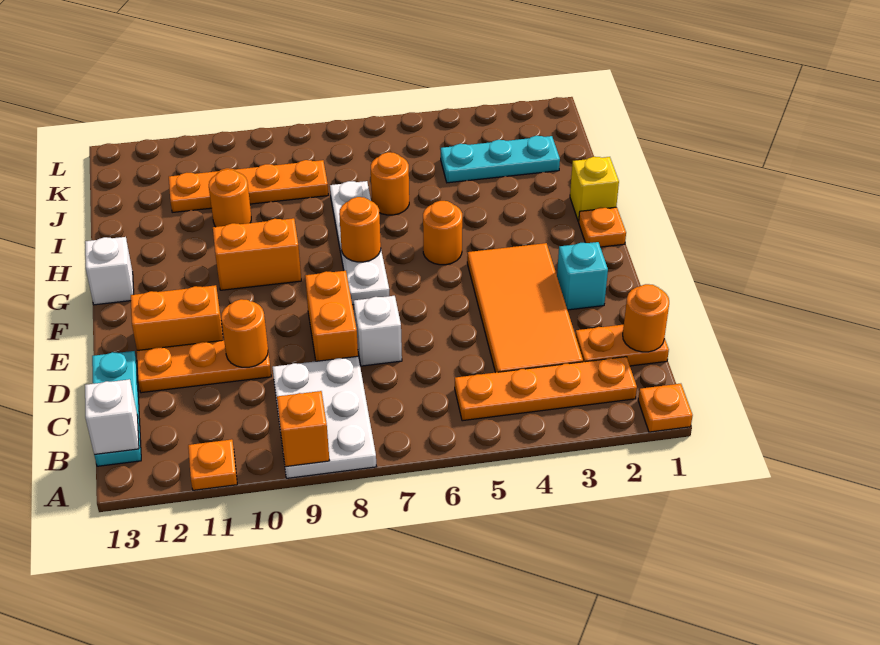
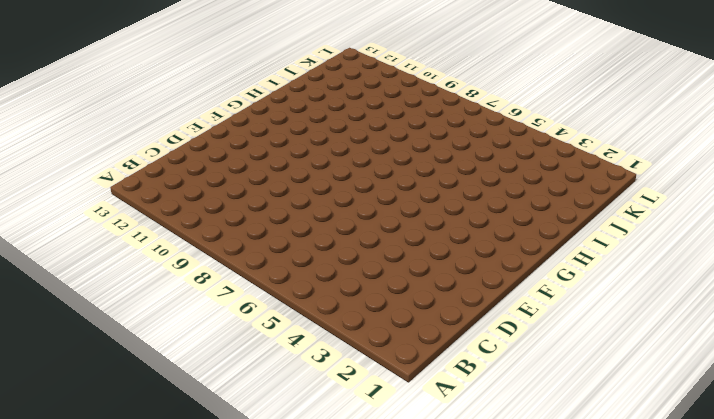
none -> orange 1x1 plate [638,384,693,432]
none -> white 2x3 plate [272,356,377,478]
none -> orange 1x1 plate [188,439,237,490]

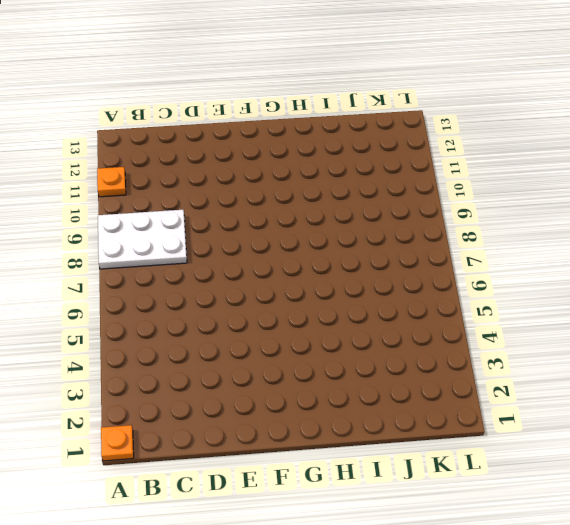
none -> orange 1x4 plate [455,357,637,421]
none -> cyan 1x3 plate [92,351,141,466]
none -> orange 1x2 plate [575,325,669,366]

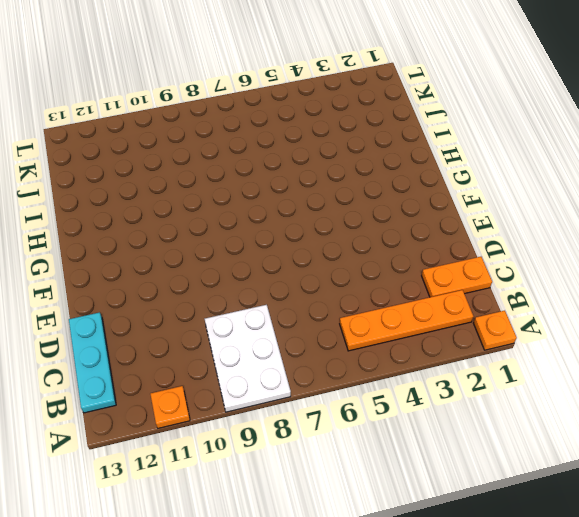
none -> orange 2x4 tile [467,243,583,373]
none -> white 1x1 brick [354,296,402,366]
none -> orange 1x2 brick [305,271,358,361]

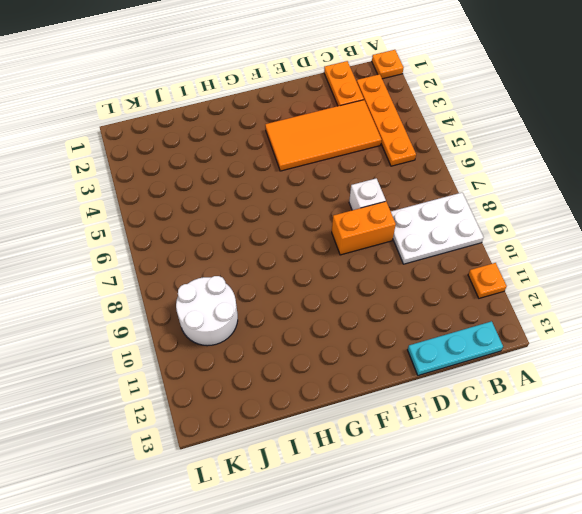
white 2x2 round brick [176,276,238,346] -> orange 1x4 plate [169,160,328,212]
none -> orange 1x3 plate [137,340,271,393]
none -> cyan 1x1 brick [557,242,608,310]
none -> orange 1x2 brick [131,285,223,350]

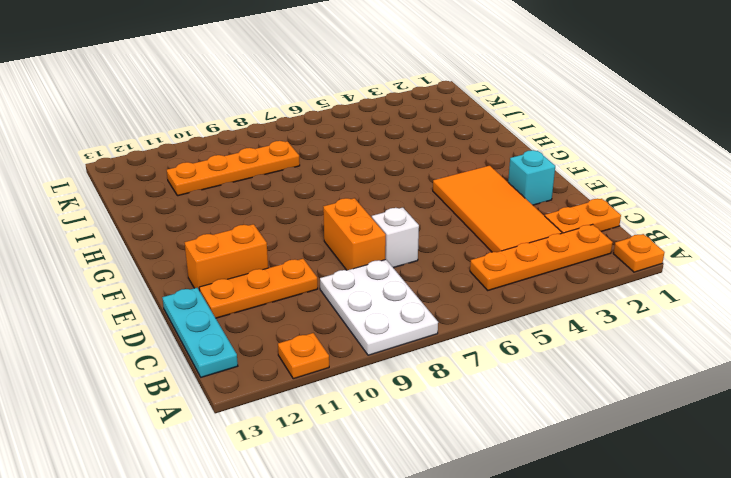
none -> white 1x4 plate [330,181,389,305]
none -> orange 1x1 plate [578,207,626,247]
none -> orange 1x1 round brick [423,201,462,265]

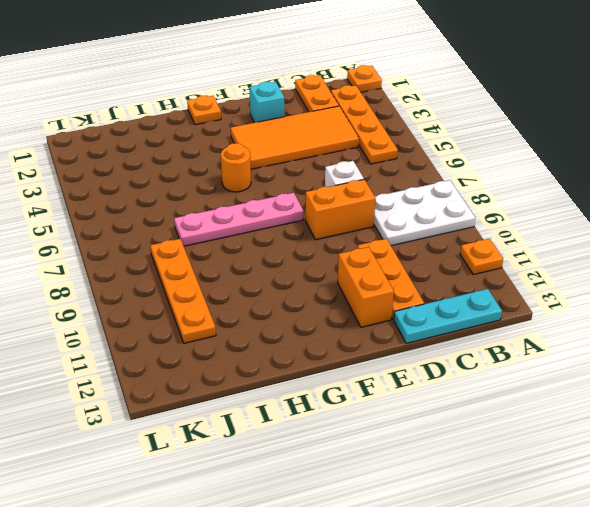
pink 1x4 plate [174,193,304,246] -> white 1x4 plate [330,181,389,305]
none -> orange 1x2 brick [213,218,301,290]
none -> white 1x1 brick [85,237,134,305]
none -> yellow 1x1 brick [570,157,619,221]

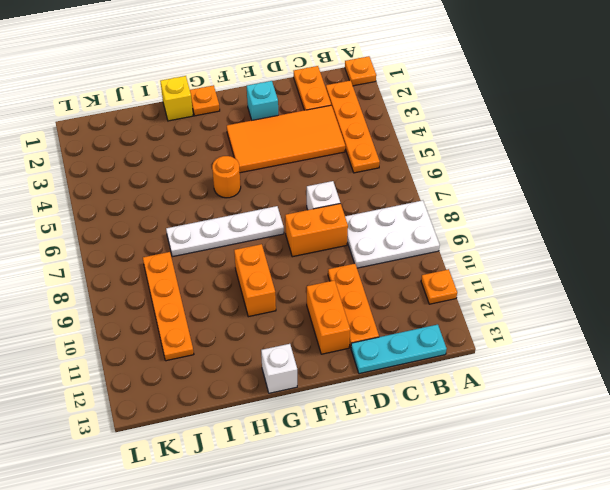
none -> orange 1x1 round brick [371,152,409,215]
none -> orange 1x1 round brick [209,169,251,227]
none -> cyan 1x3 plate [441,136,560,183]

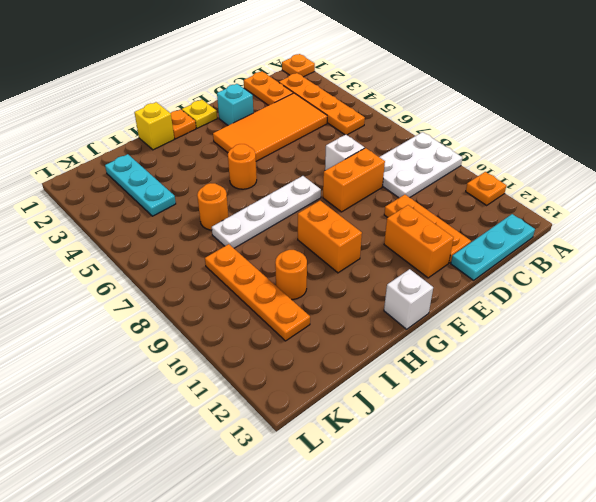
yellow 1x1 plate [182,100,217,128] -> none
none -> orange 1x1 brick [277,391,330,467]
none -> white 1x1 brick [85,379,139,454]
none -> orange 1x1 round brick [623,284,669,352]

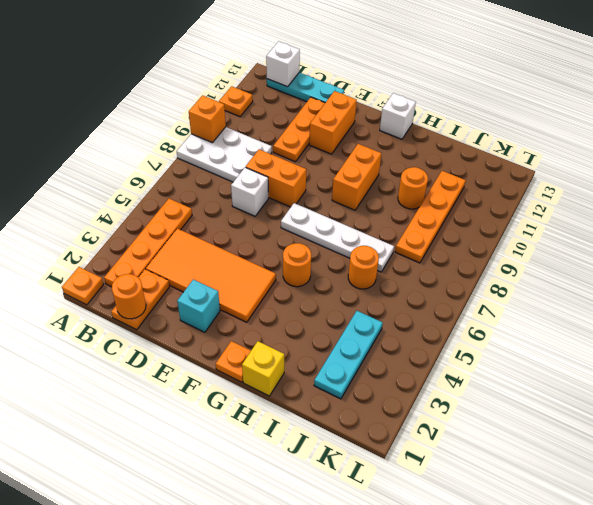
none -> orange 1x1 round brick [221,299,268,367]
none -> orange 1x1 round brick [339,197,381,262]

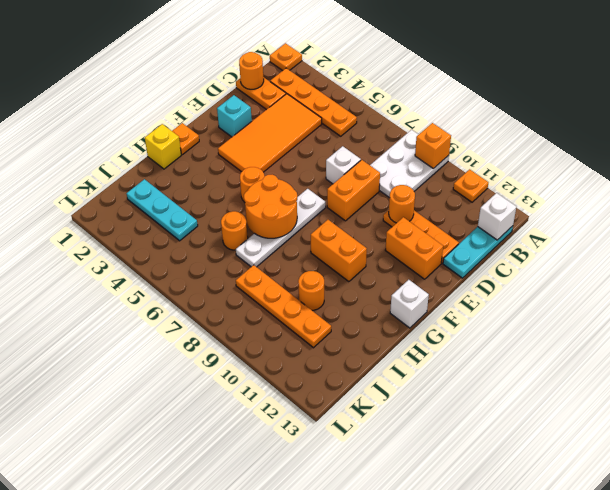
orange 2x2 round brick [244,175,297,238] -> orange 1x1 round brick [339,197,381,262]

